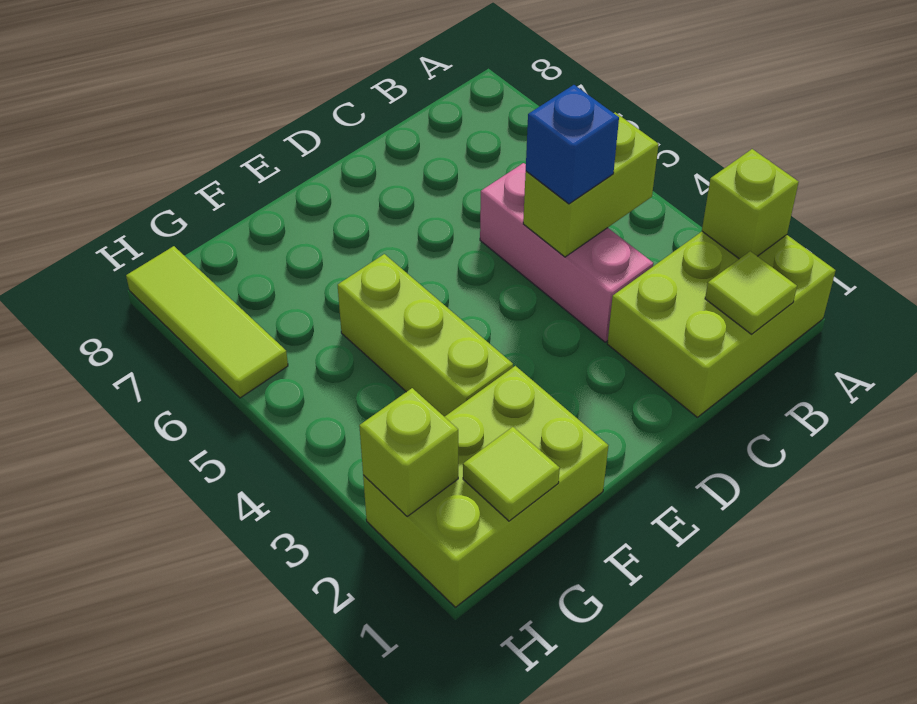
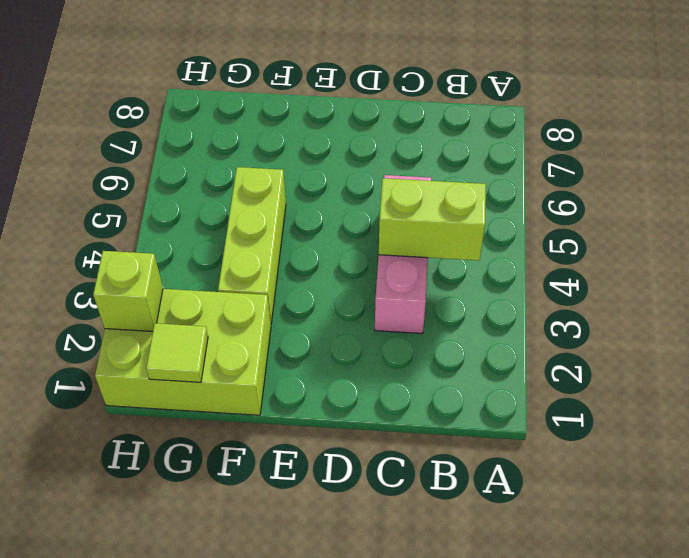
none -> lime 2x3 brick [607,232,836,417]
none -> lime 1x3 tile [126,246,288,398]

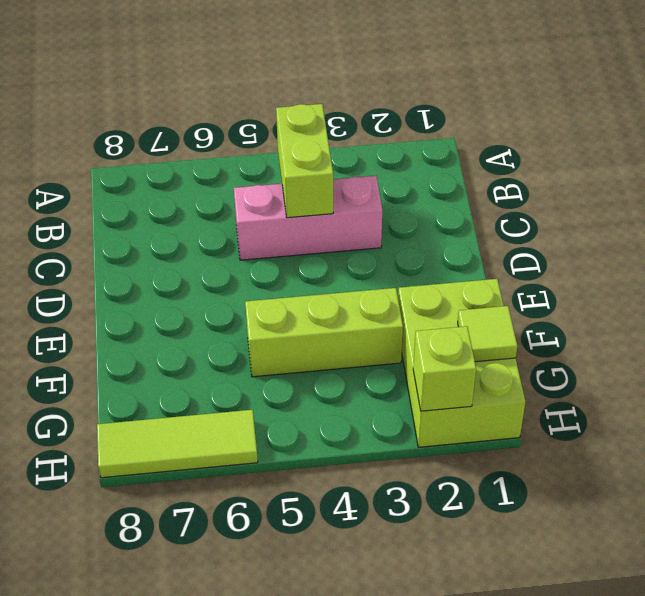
none -> lime 2x3 brick [607,232,836,417]
none -> lime 1x1 brick [702,149,799,259]

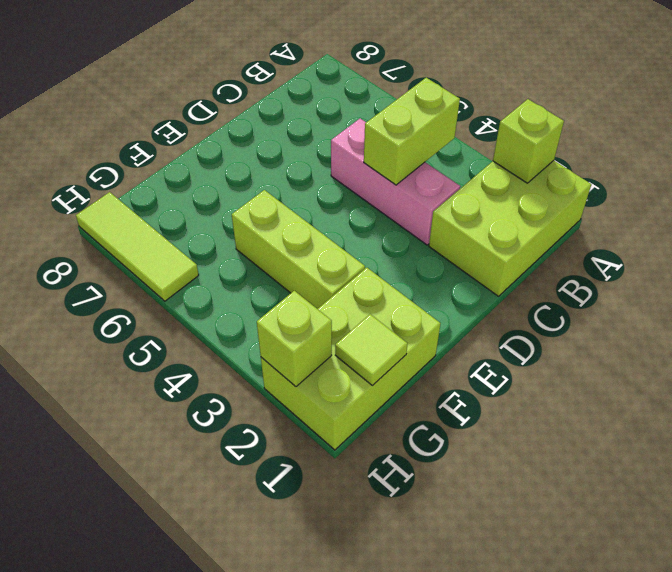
none -> lime 1x1 tile [705,251,797,334]
none -> blue 1x1 brick [526,85,619,204]

